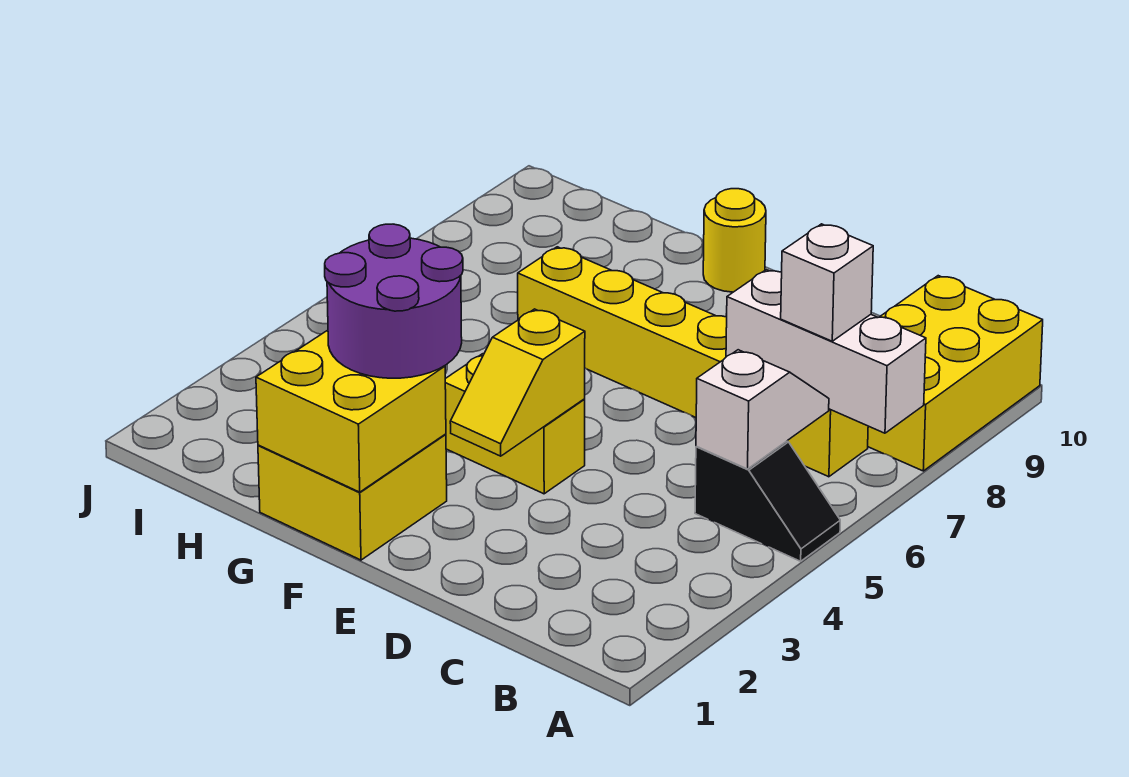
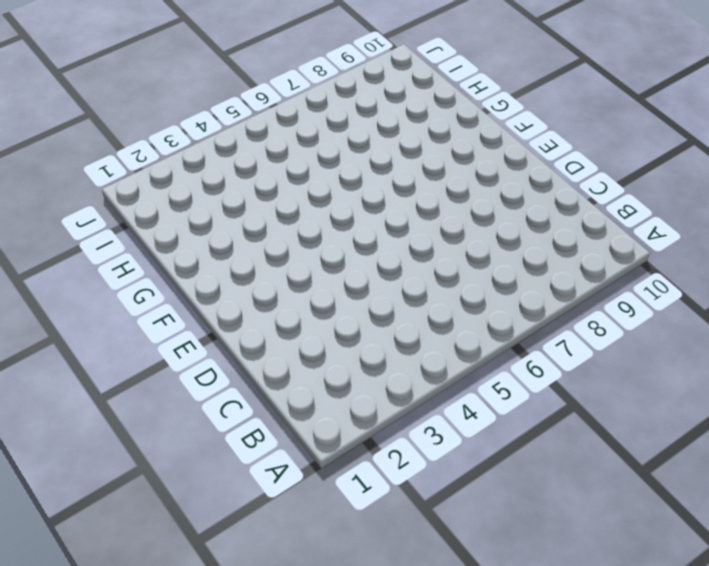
none -> black 1x2 slope [695,441,840,561]
none -> yellow 2x3 brick [868,276,1043,471]
none -> yellow 1x6 brick [518,247,868,477]

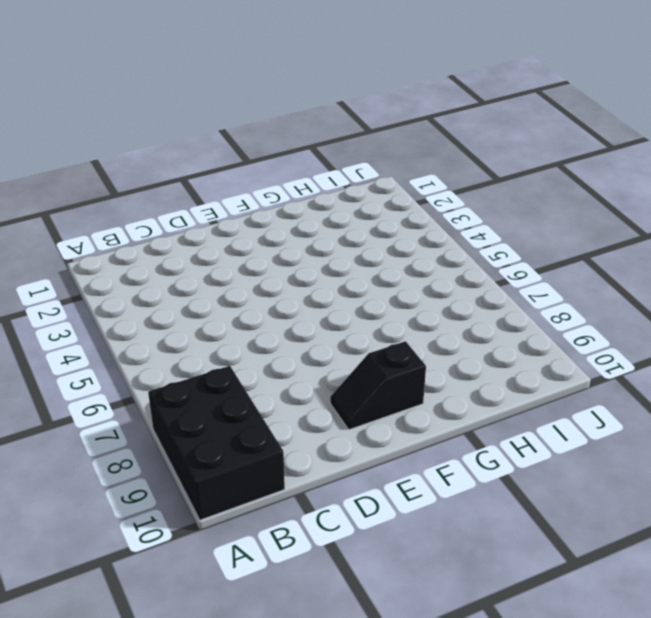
black 2x3 brick [148,366,285,520] -> yellow 2x3 brick [868,276,1043,471]
black 1x2 slope [330,341,426,429] -> black 1x2 slope moved to [695,441,840,561]
none -> yellow 1x6 brick [518,247,868,477]
none -> yellow 1x2 brick [445,354,585,494]
none -> yellow 2x2 brick [258,434,447,560]

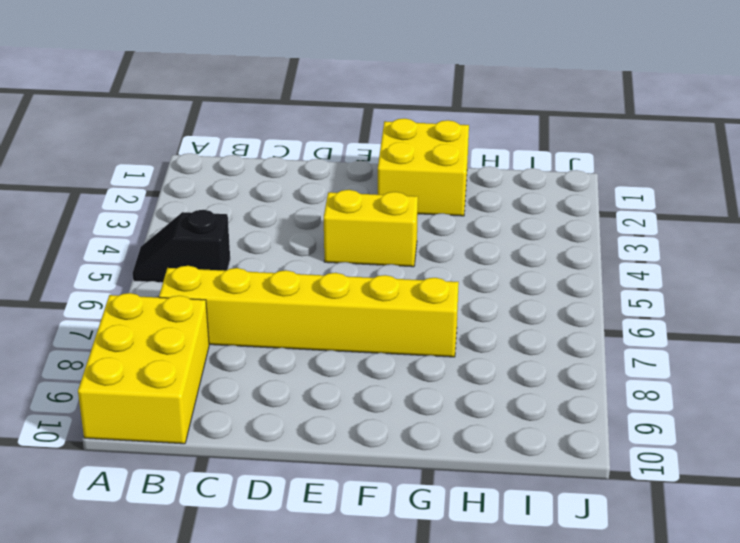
none -> yellow 1x1 round brick [703,189,766,292]
none -> white 1x3 brick [726,270,926,433]
none -> white 1x2 slope [696,350,829,469]

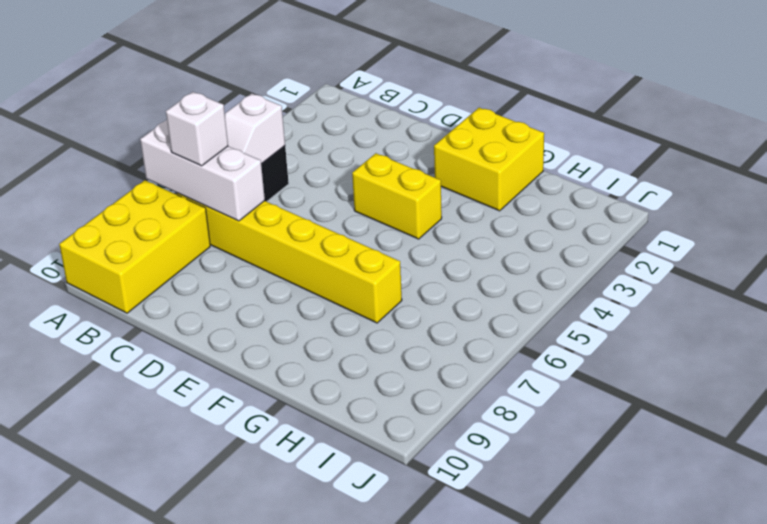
none -> yellow 1x1 round brick [703,189,766,292]
none -> yellow 1x2 slope [450,309,585,456]
none -> yellow 2x2 brick [256,330,446,492]

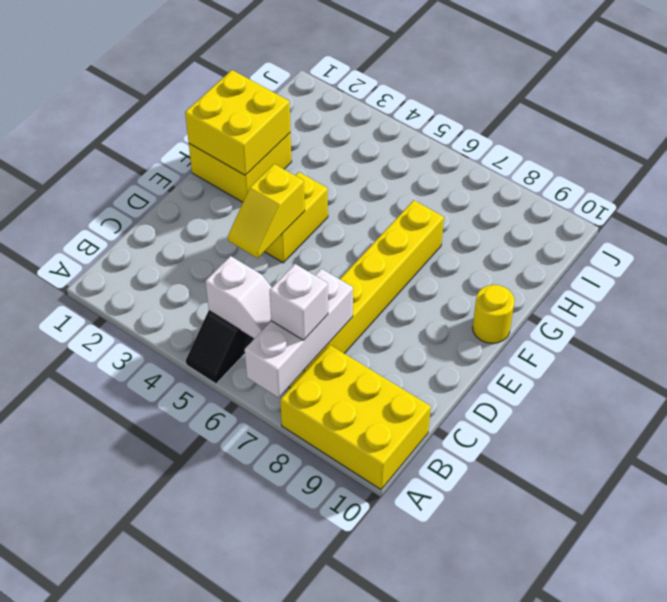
yellow 1x2 slope [228,164,305,258] -> yellow 1x2 slope turned to [450,309,585,456]
none -> purple 2x2 round brick [325,224,463,378]

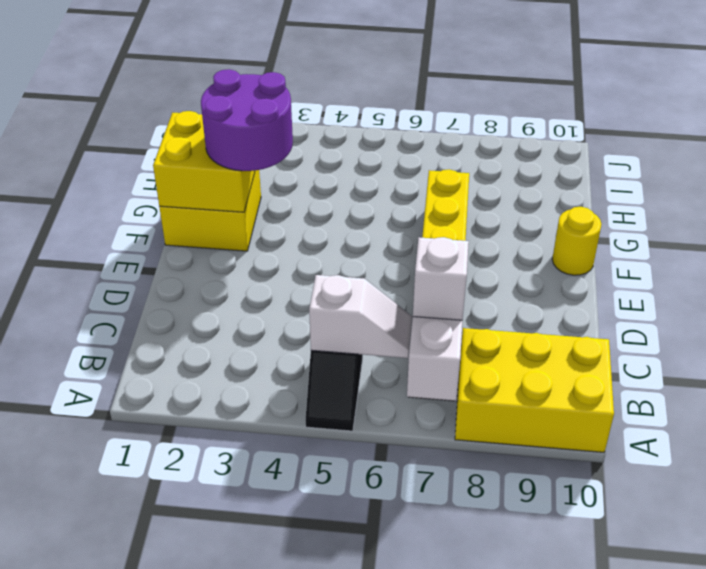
none -> yellow 1x2 brick [445,354,585,494]
none -> yellow 1x2 slope [450,309,585,456]

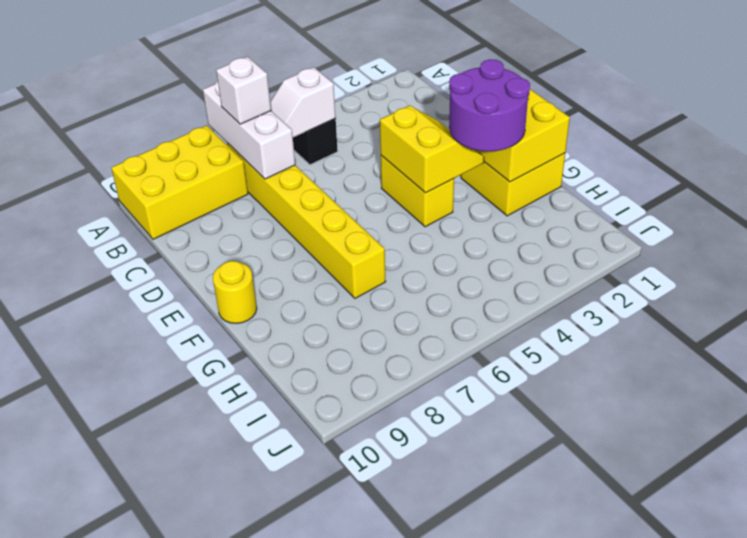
yellow 2x2 slope [380,106,484,193] -> yellow 1x2 slope [450,309,585,456]

